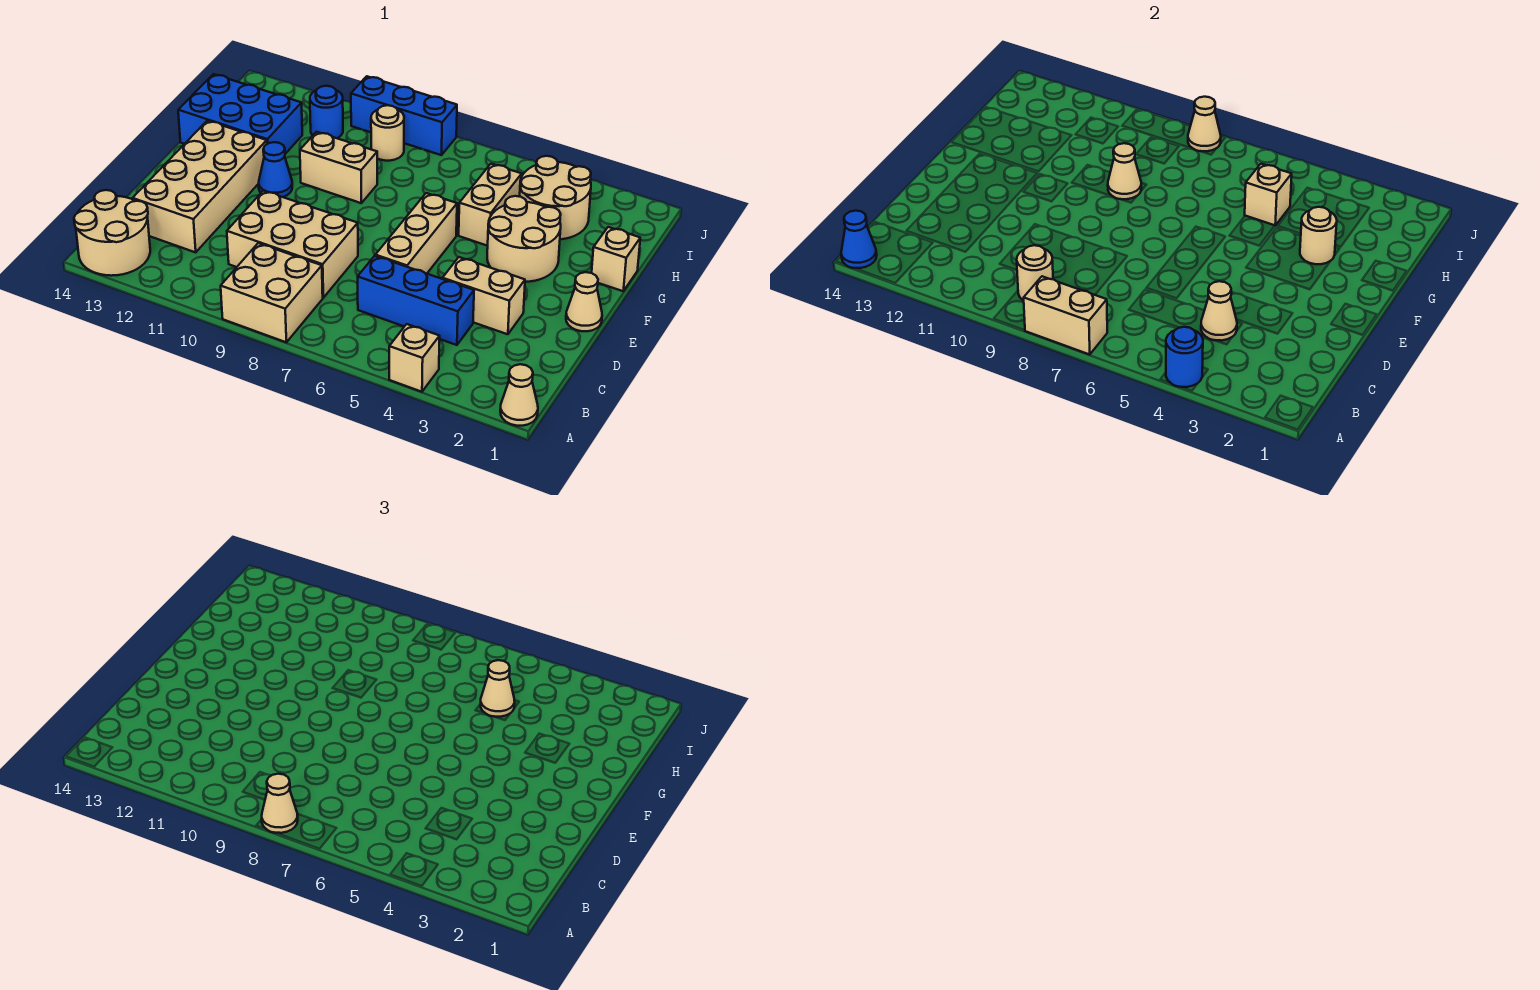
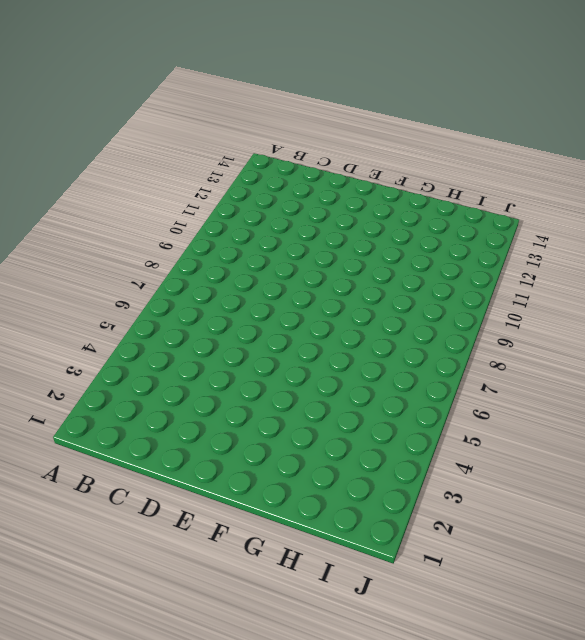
none -> tan 1x1 cone [500,364,538,426]
none -> tan 1x1 brick [389,324,440,392]
none -> tan 2x2 brick [221,243,323,342]
none -> tan 2x2 round brick [74,190,150,276]

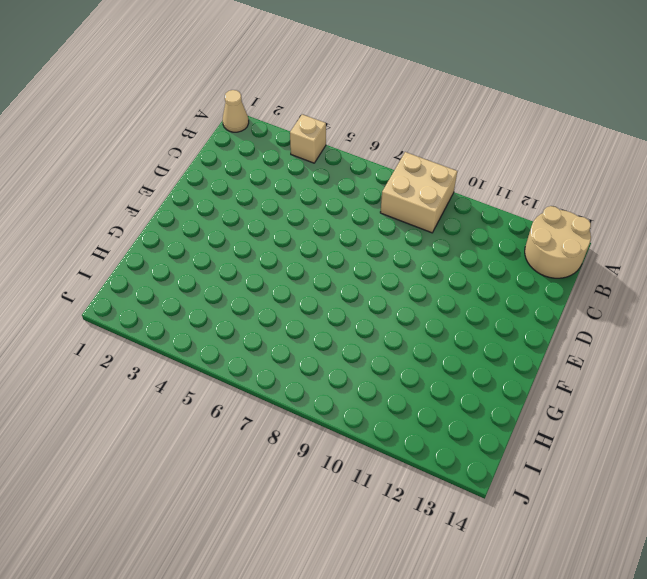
none -> blue 1x3 brick [358,256,474,345]
none -> tan 2x3 brick [227,191,358,298]
none -> tan 2x4 brick [133,121,267,252]
none -> tan 1x2 brick [442,257,525,334]

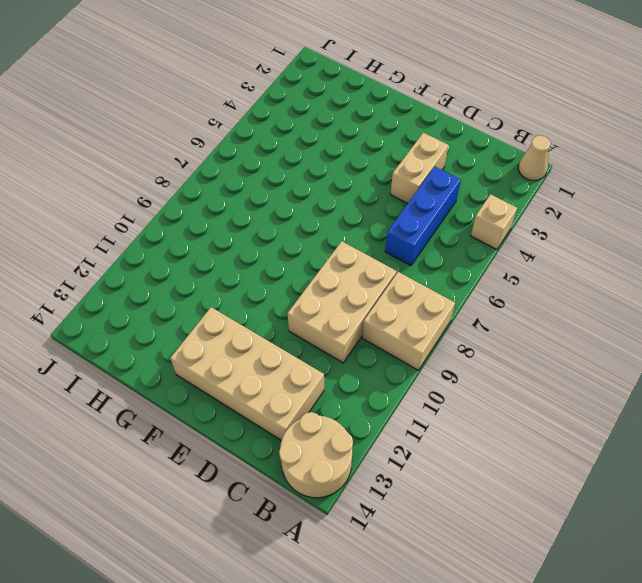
none -> tan 1x3 brick [375,193,457,274]
none -> tan 1x1 cone [566,272,602,331]
none -> tan 2x2 round brick [487,196,561,282]
none -> blue 1x1 cone [259,142,292,197]

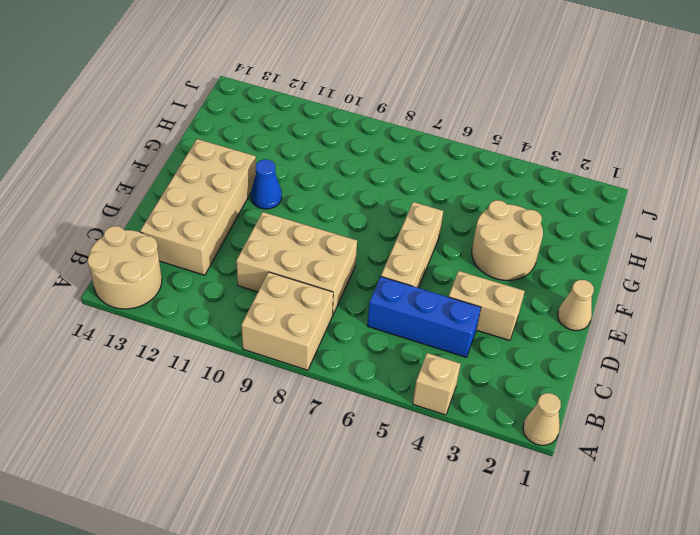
none -> tan 1x1 brick [592,227,640,291]
none -> tan 1x2 brick [459,164,522,246]
none -> tan 1x2 brick [300,132,377,203]
none -> blue 2x3 brick [178,74,302,154]

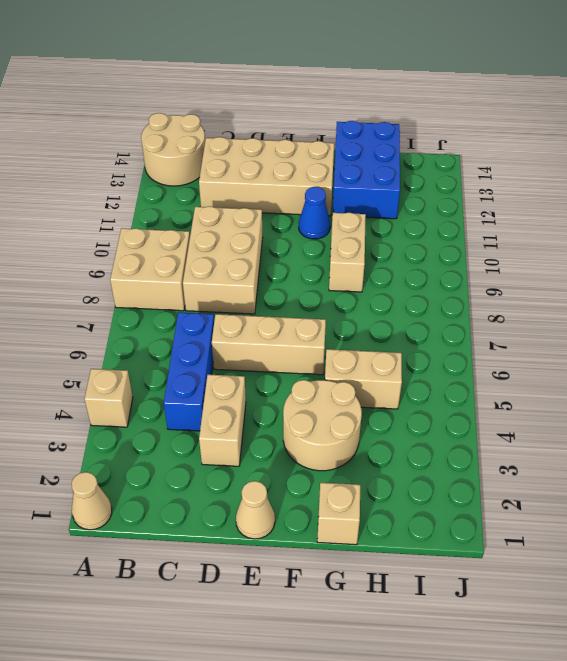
none -> tan 2x2 round brick [520,156,591,239]
none -> tan 1x1 round brick [371,105,404,161]
none -> blue 1x1 round brick [310,86,343,138]
none -> blue 1x3 brick [351,76,457,155]

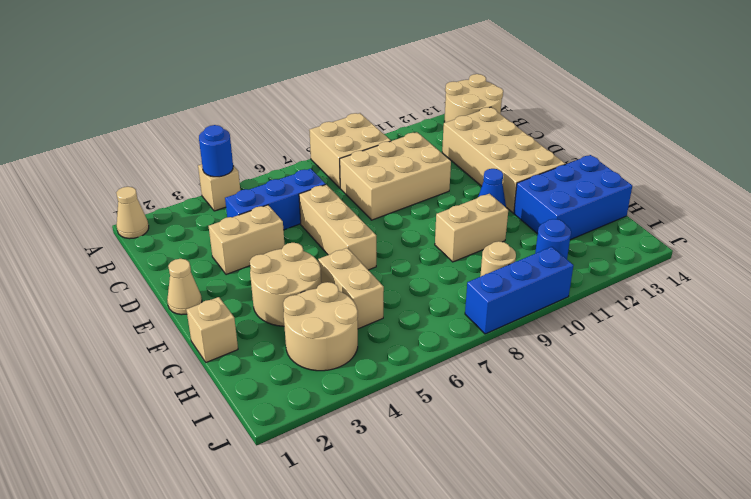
none -> tan 1x2 brick [1024,276,1107,354]
none -> blue 1x1 cone [841,211,877,268]
none -> tan 1x1 round brick [1017,245,1053,301]
none -> tan 1x1 cone [1201,281,1237,341]

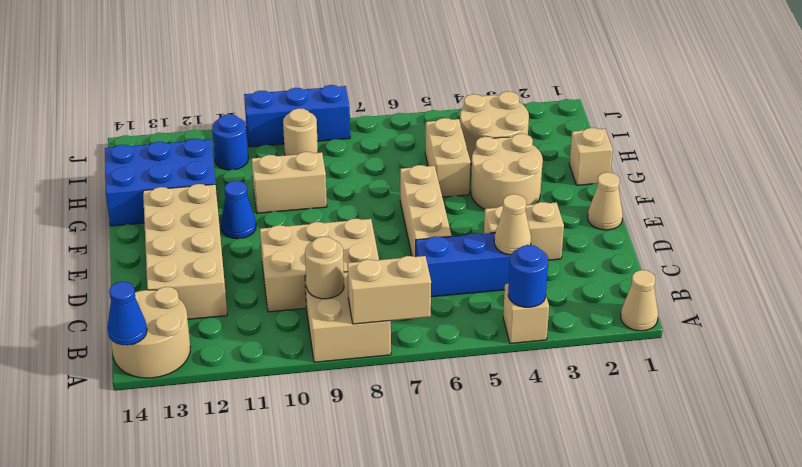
none -> tan 1x1 round brick [1300,207,1337,264]
none -> tan 1x1 cone [1108,143,1141,199]
none -> tan 1x1 brick [1245,164,1292,225]
none -> tan 1x1 cone [1188,97,1221,151]

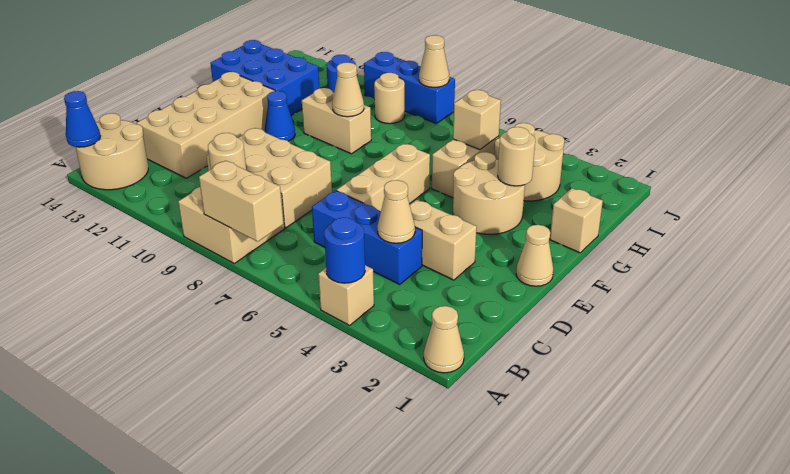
none -> tan 1x1 cone [262,774,298,833]
none -> tan 1x1 cone [481,660,515,717]

